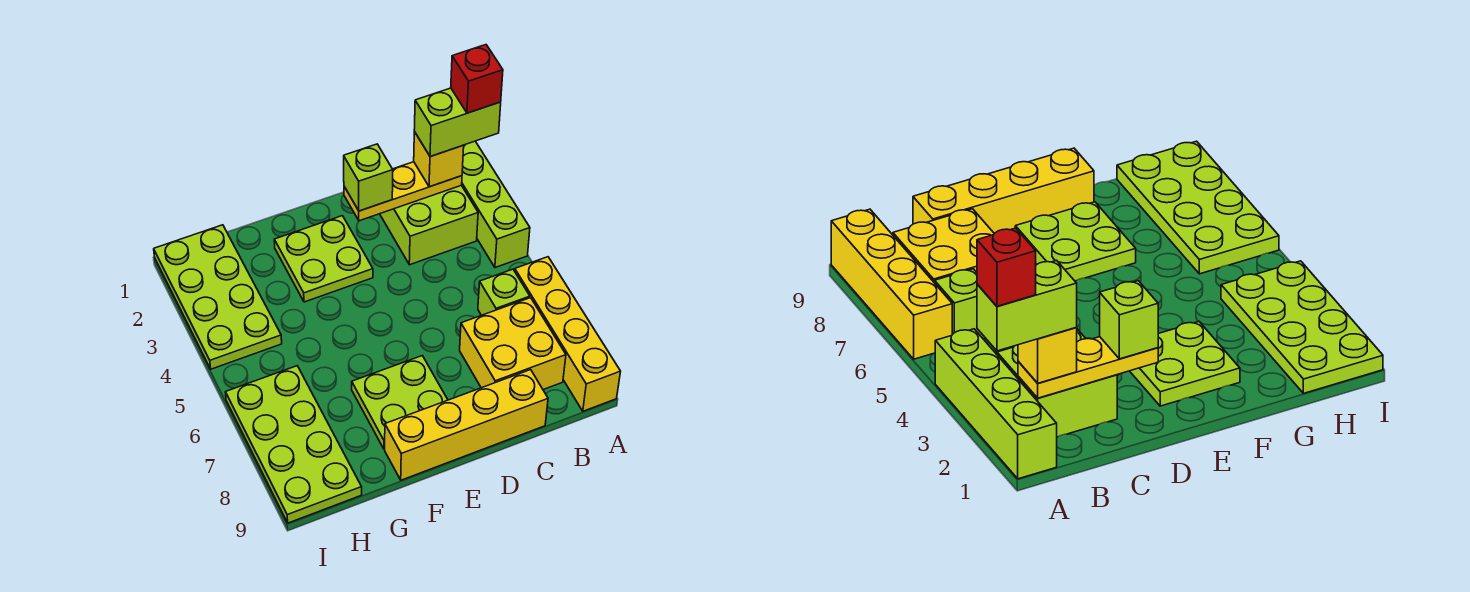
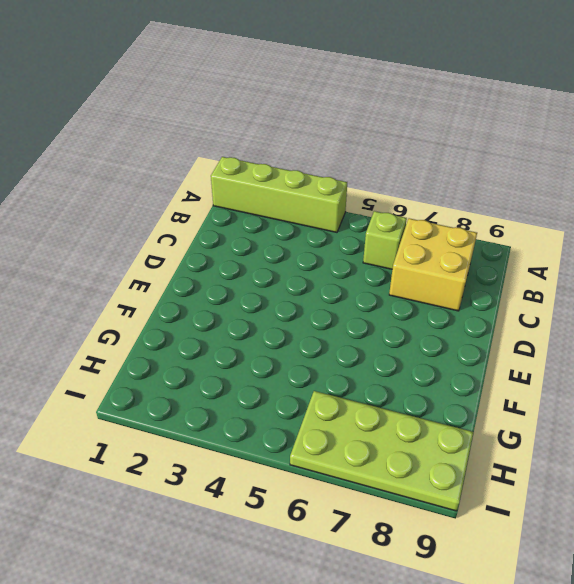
none -> yellow 1x4 brick [515,257,621,411]
none -> lime 2x2 brick [380,185,478,265]
none -> yellow 1x4 brick [385,370,548,480]

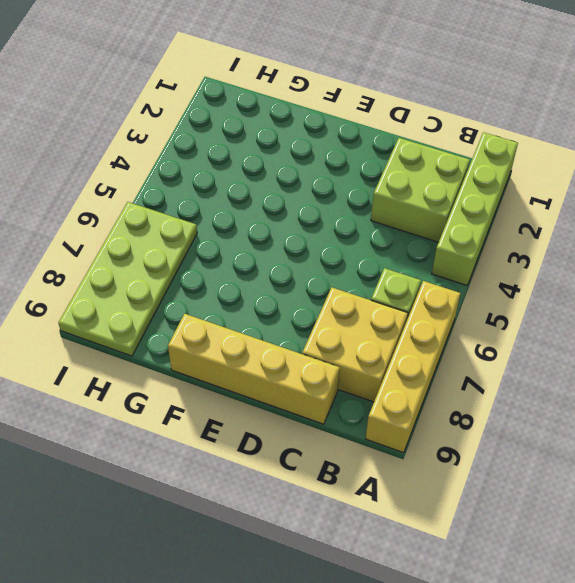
none -> lime 2x2 plate [274,216,373,302]
none -> lime 2x2 plate [352,356,448,449]
none -> lime 2x4 plate [154,225,282,369]

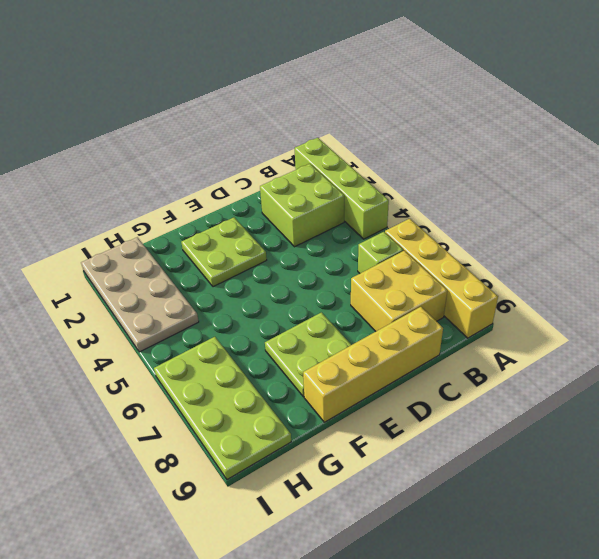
tan 2x4 plate [81,237,199,352] -> lime 2x4 plate [154,225,282,369]
none -> yellow 1x3 plate [344,162,462,221]
none -> yellow 1x1 brick [414,132,464,187]
none -> lime 1x1 brick [344,144,393,211]

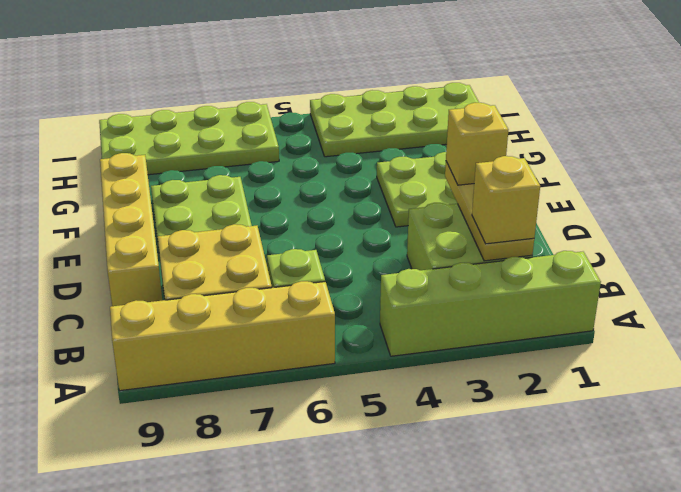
yellow 1x1 brick [446,103,508,185] -> lime 1x1 brick [344,144,393,211]
none -> lime 1x2 brick [414,88,501,157]
none -> red 1x1 brick [451,45,503,113]

